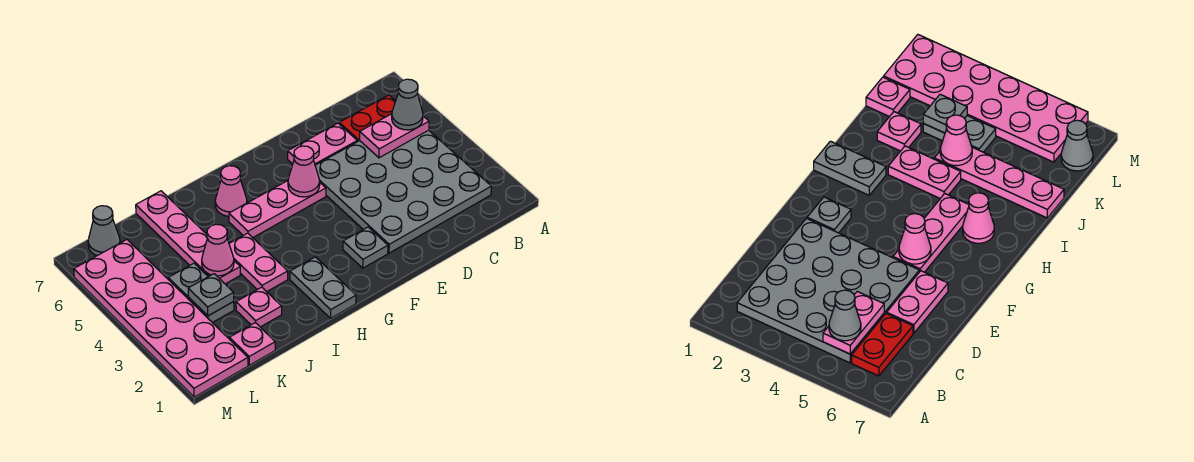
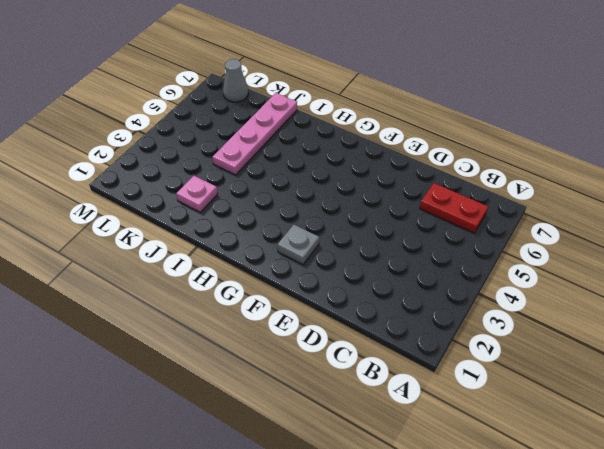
none -> grey 4x4 plate [315,130,491,253]
none -> pink 1x2 plate [288,123,357,165]
none -> pink 1x3 plate [229,181,326,238]

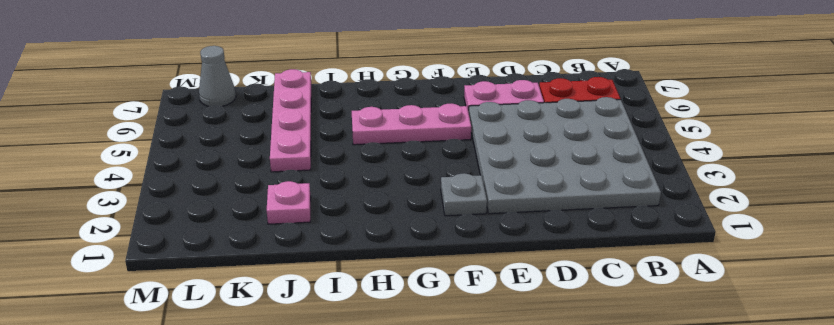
none -> grey 1x2 plate [290,257,356,318]
none -> pink 1x1 cone [215,166,247,216]
none -> pink 1x2 plate [229,233,288,292]

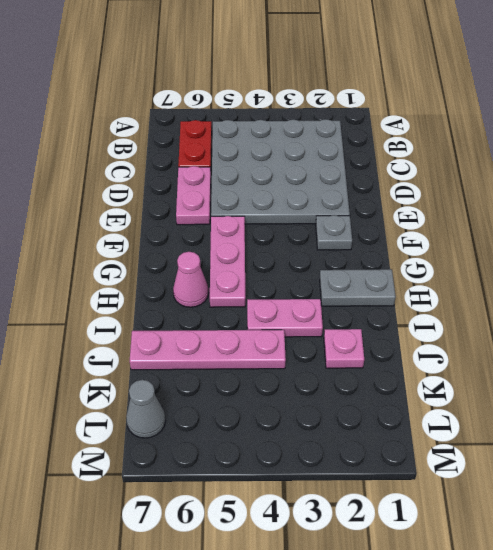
none -> pink 1x1 plate [229,323,275,365]
none -> grey 1x2 plate [168,263,234,323]
none -> pink 2x6 plate [74,240,248,397]

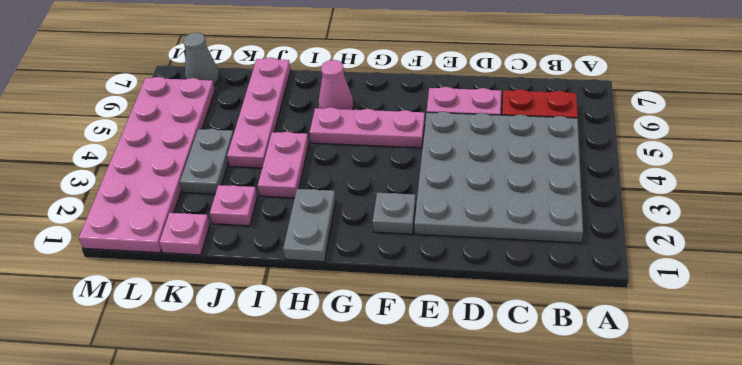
none -> pink 1x2 plate [360,114,429,158]
none -> pink 1x1 cone [288,146,320,197]
none -> pink 1x1 cone [202,224,234,276]

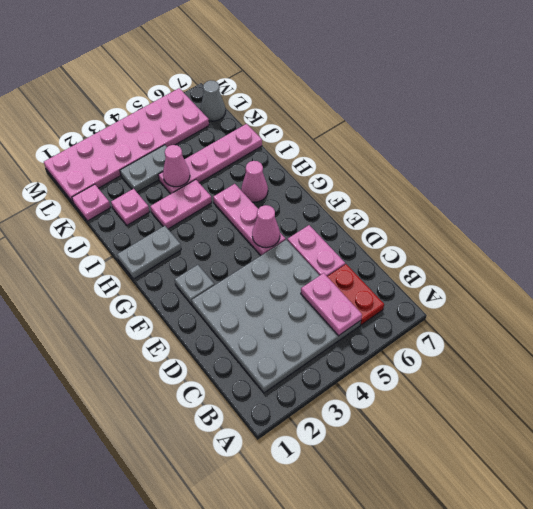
none -> grey 1x1 plate [188,274,234,316]
none -> grey 1x1 cone [392,79,423,130]

